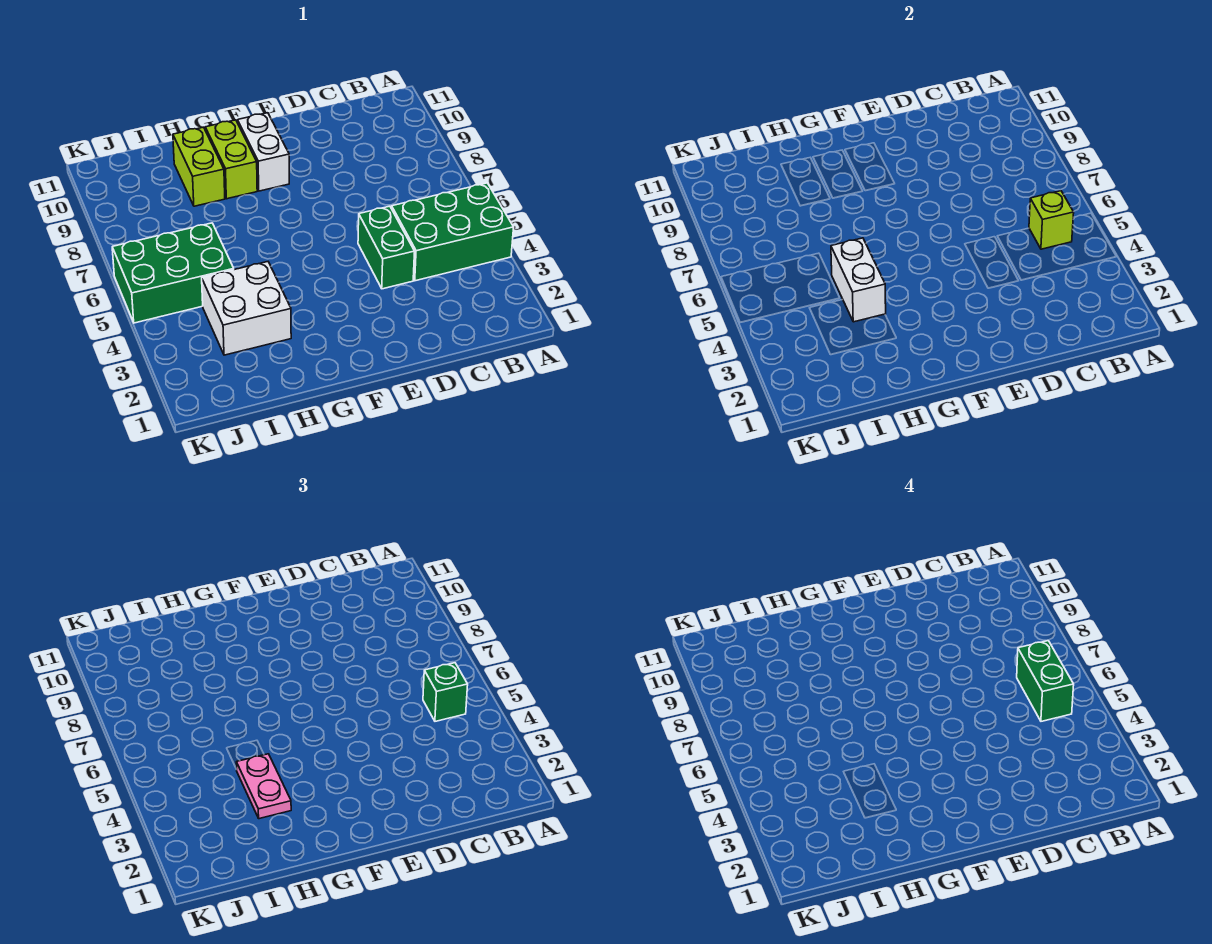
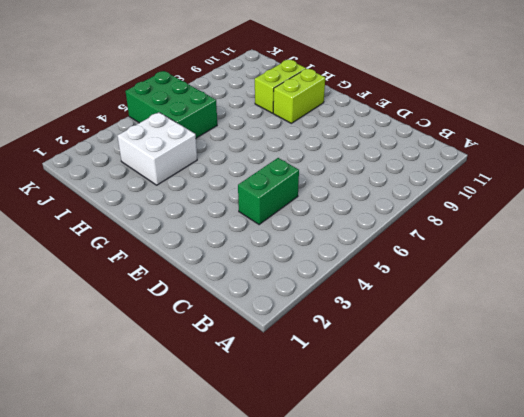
none -> green 2x3 brick [392,183,514,281]
none -> white 1x2 brick [238,113,289,191]
none -> lime 1x1 brick [1029,191,1074,249]

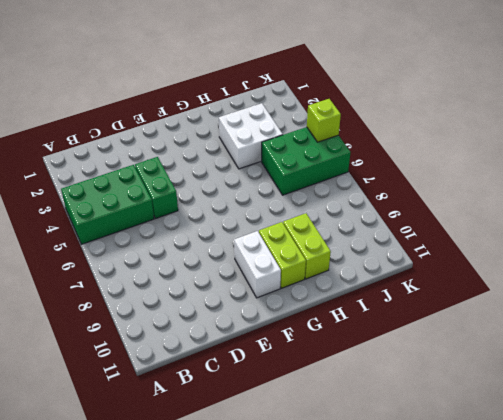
lime 1x1 brick [307,99,341,142] -> lime 1x1 brick moved to [1029,191,1074,249]
none -> white 1x2 brick [831,238,886,322]
none -> green 1x1 brick [423,663,468,721]
none -> pink 1x2 plate [236,754,291,819]

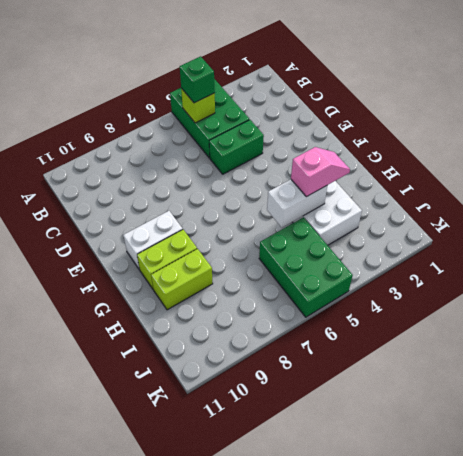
pink 1x2 slope [291,147,350,197] -> pink 1x2 plate [236,754,291,819]
none -> green 1x2 brick [1017,641,1074,721]

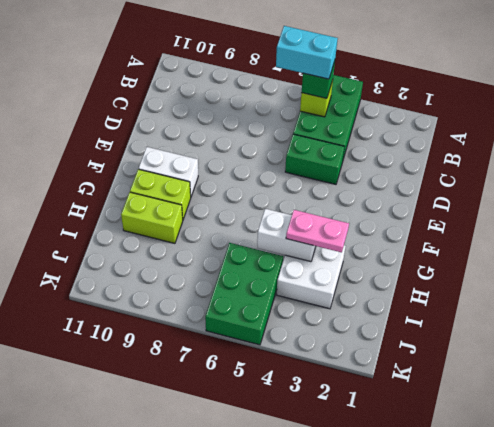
cyan 1x2 brick [276,26,338,79] -> green 1x2 brick [1017,641,1074,721]

